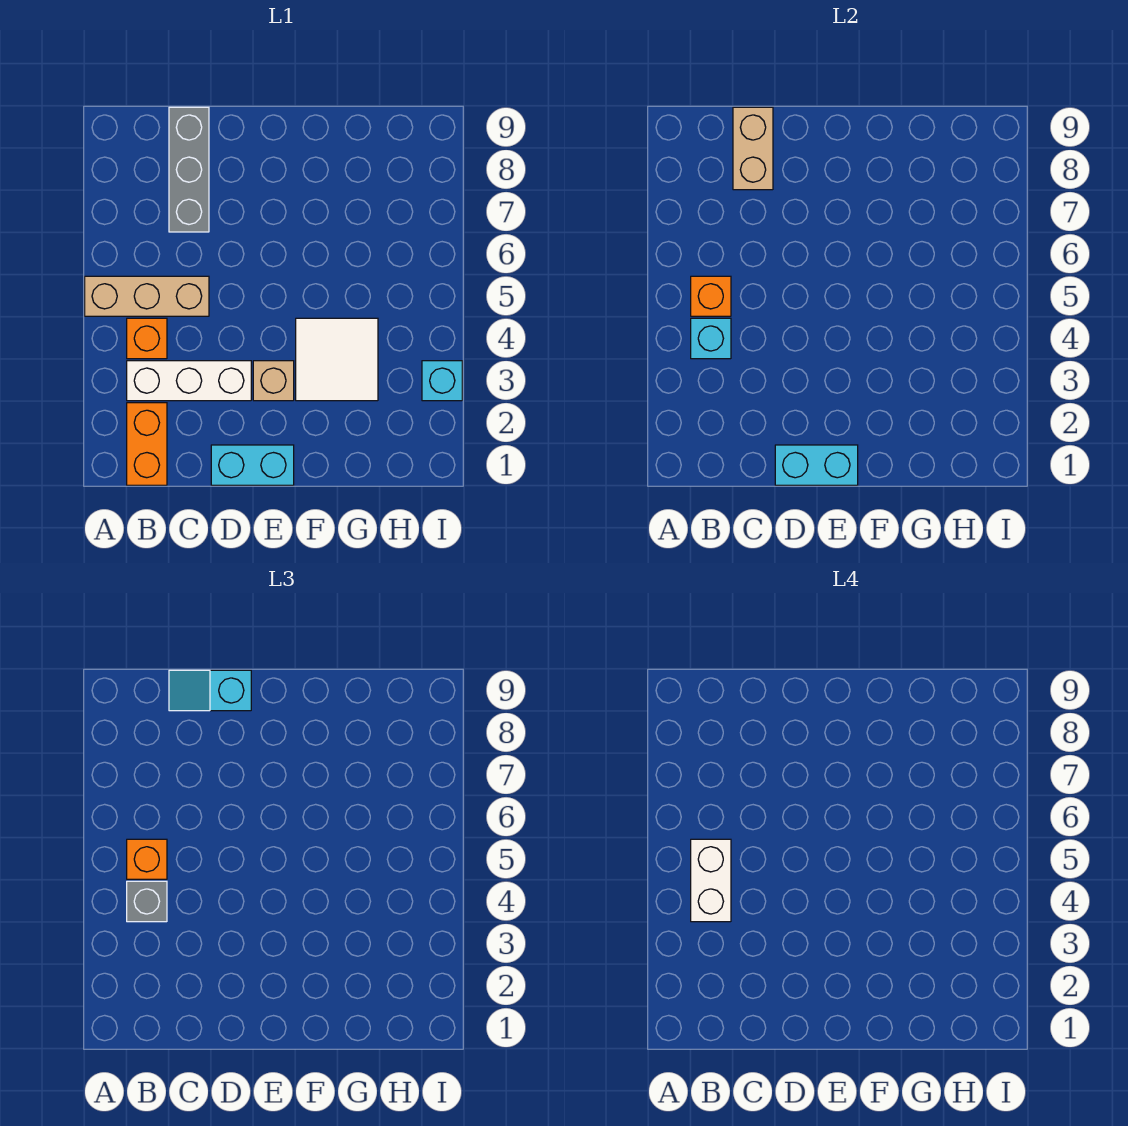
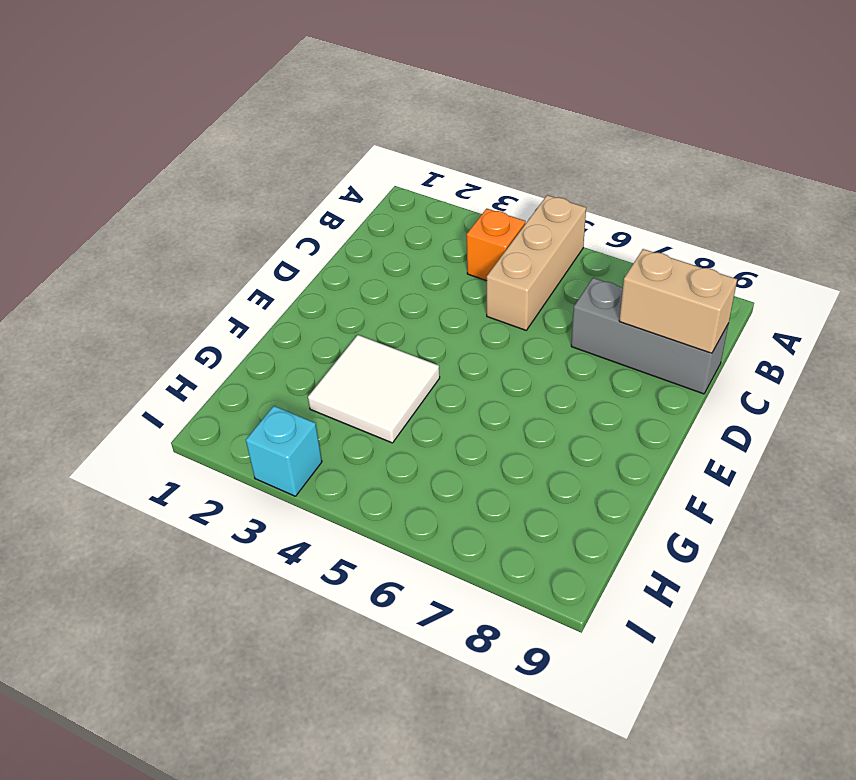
none -> orange 1x2 brick [127,403,167,485]
none -> white 1x3 brick [127,361,251,401]
none -> cyan 1x2 brick [211,445,294,485]

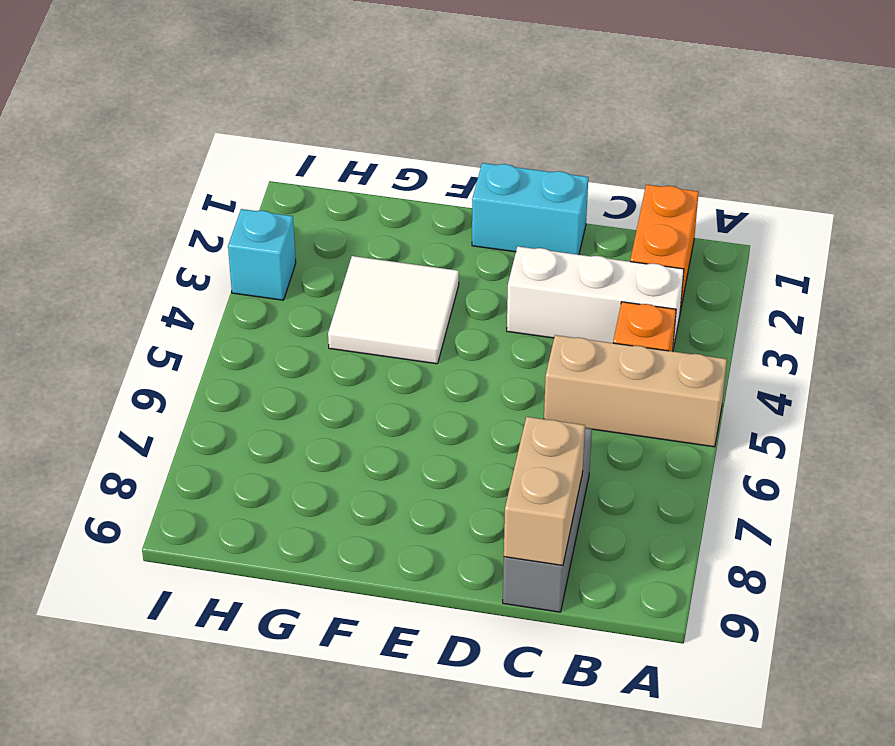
none -> tan 1x1 brick [253,361,294,401]
none -> cyan 1x1 brick [691,318,731,359]
none -> orange 1x1 brick [691,276,731,316]

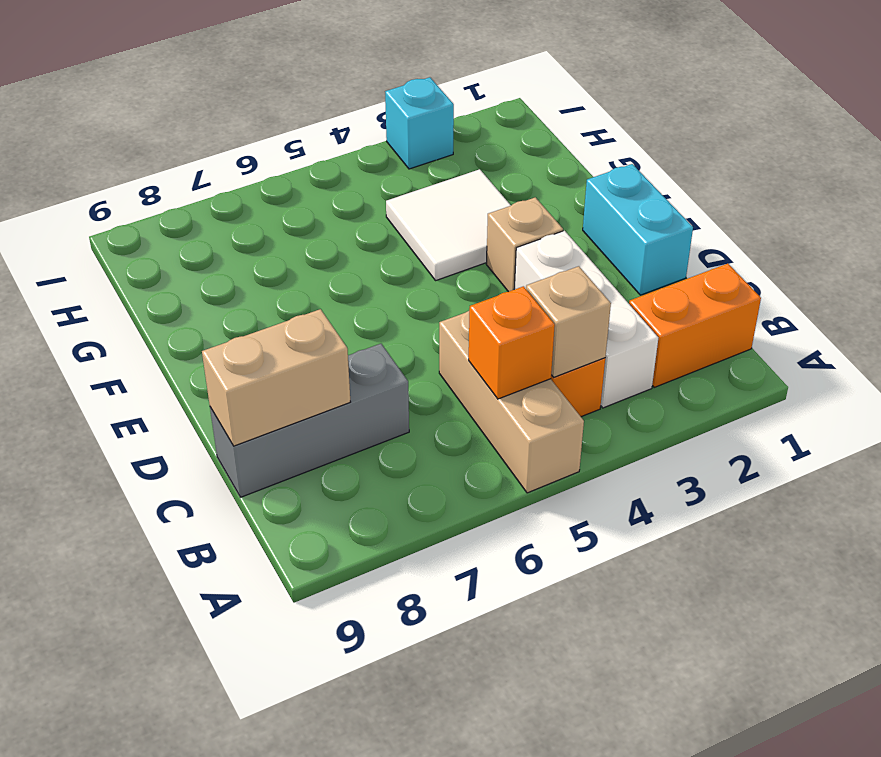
tan 1x1 brick [526,266,611,377] -> cyan 1x1 brick [691,318,731,359]
none -> cyan 1x2 brick [775,445,858,485]
none -> grey 1x1 brick [127,881,167,922]
none -> orange 1x1 brick [127,839,167,879]

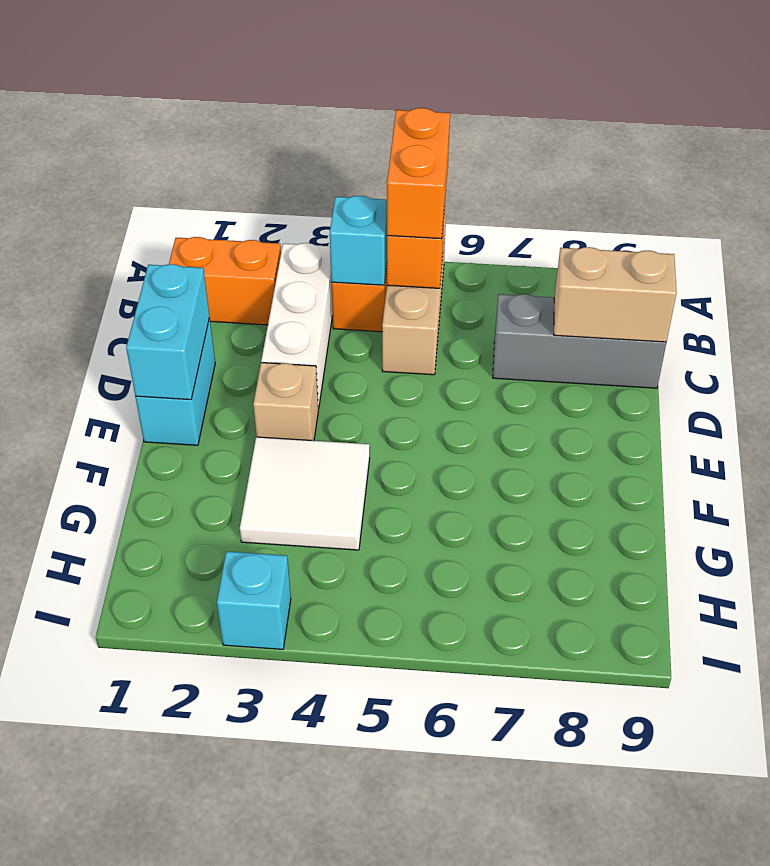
orange 1x2 brick [387,108,450,239] -> orange 1x1 brick [127,839,167,879]
none -> grey 1x1 brick [127,881,167,922]
none -> cyan 1x2 slope [169,670,251,711]
none -> white 1x2 brick [691,839,731,922]

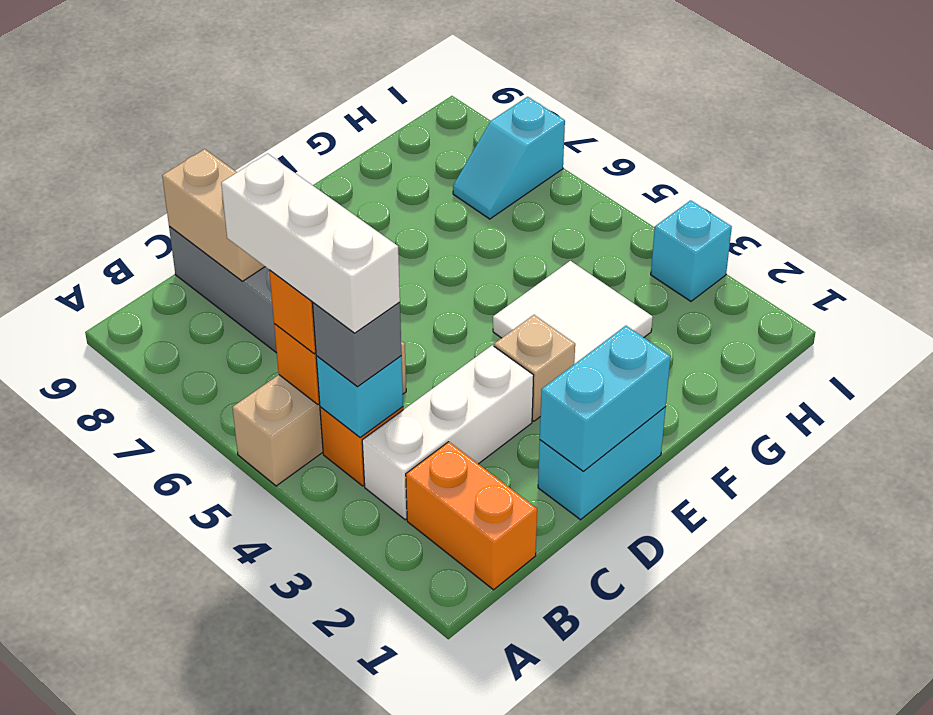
white 1x3 brick [221,154,400,333] -> white 1x2 brick [691,839,731,922]
cyan 1x2 slope [453,97,565,219] -> cyan 1x2 slope moved to [169,670,251,711]

